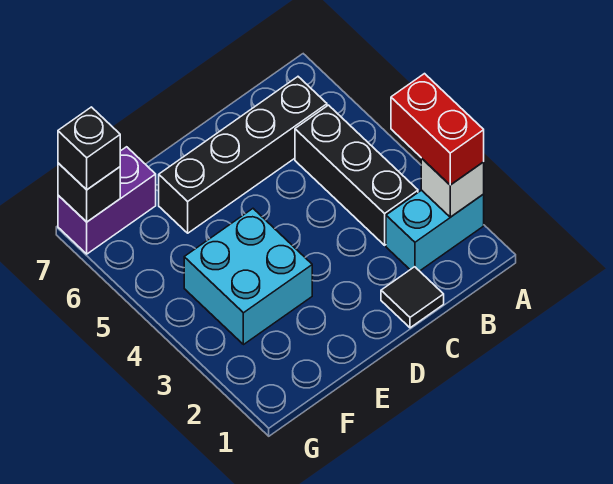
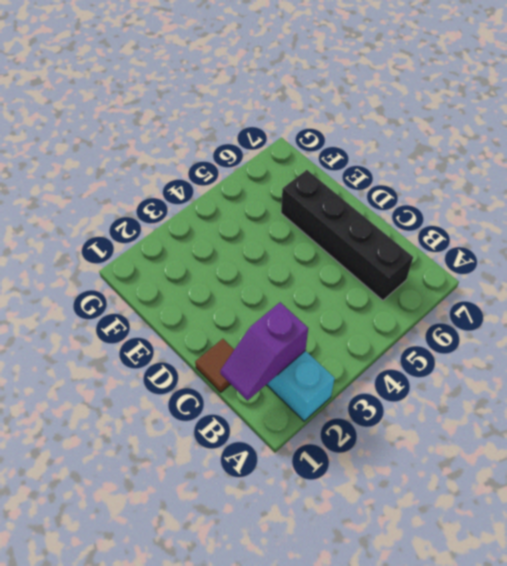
purple 1x2 slope [220,302,308,401] -> none
brown 1x1 tile [195,339,234,392] -> black 1x1 tile [381,267,444,328]
none -> black 1x3 brick [295,105,418,245]
none -> cyan 2x2 brick [184,209,312,345]

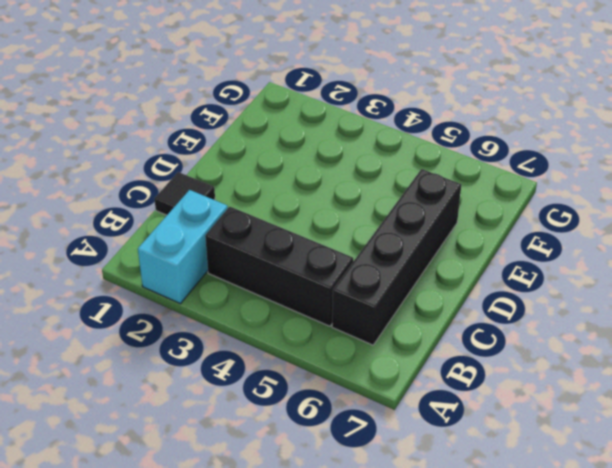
none -> cyan 2x2 brick [184,209,312,345]
none -> purple 1x2 brick [58,147,156,254]

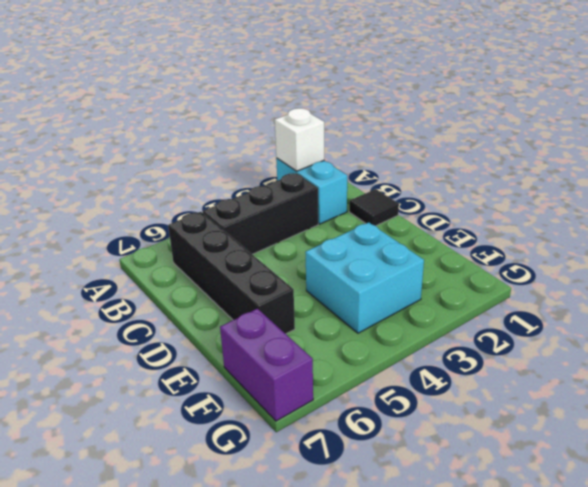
none -> black 1x1 brick [58,163,120,222]
none -> red 1x2 brick [391,74,484,185]

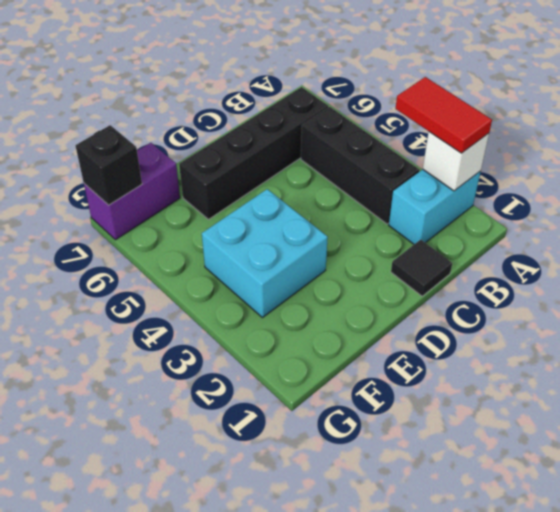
red 1x2 tile [395,77,492,153] -> red 1x2 brick [391,74,484,185]
none -> black 1x1 brick [58,107,120,190]

